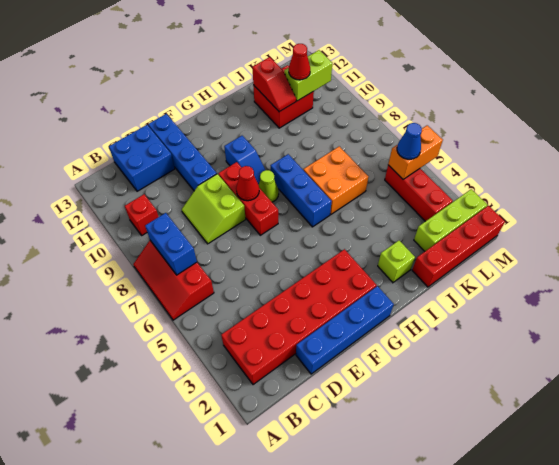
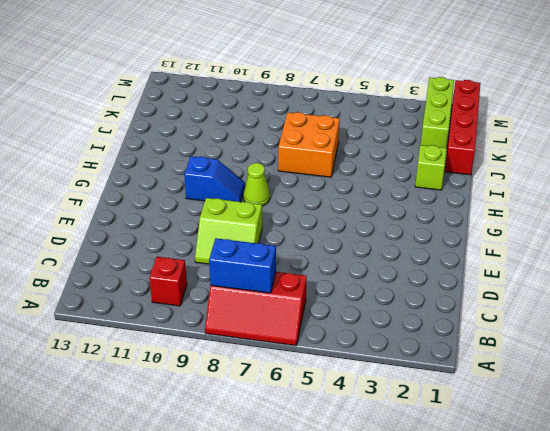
none -> red 2x6 brick [221,249,377,385]
none -> blue 2x2 brick [109,125,175,191]
none -> blue 1x4 brick [296,286,394,374]

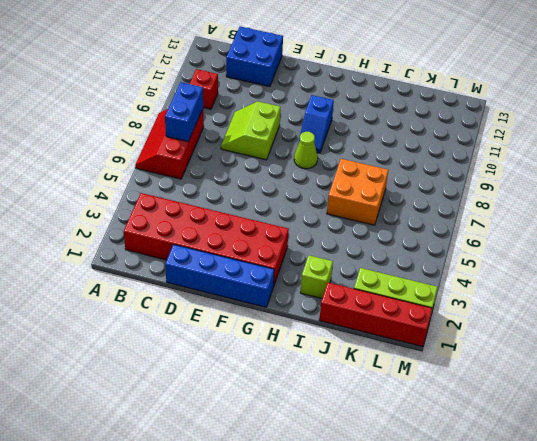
none -> blue 1x4 brick [148,114,217,191]
none -> red 1x3 brick [218,162,278,235]
none -> blue 1x3 brick [270,154,332,227]

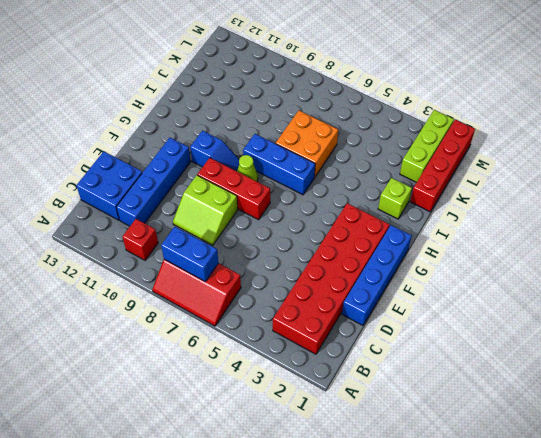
blue 1x4 brick [116,138,191,226] -> blue 1x4 brick turned to [148,114,217,191]
none -> red 2x2 brick [253,65,314,128]
none -> red 1x3 brick [385,165,453,221]
none -> red 1x1 cone [236,166,259,201]

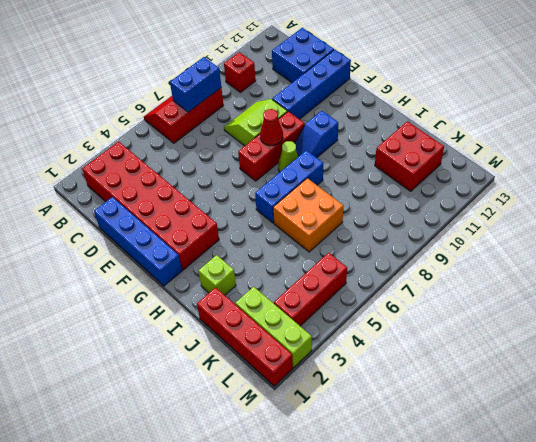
none -> red 1x2 slope [252,57,296,112]
none -> lime 1x2 brick [284,50,332,101]
none -> orange 1x2 brick [388,125,443,179]

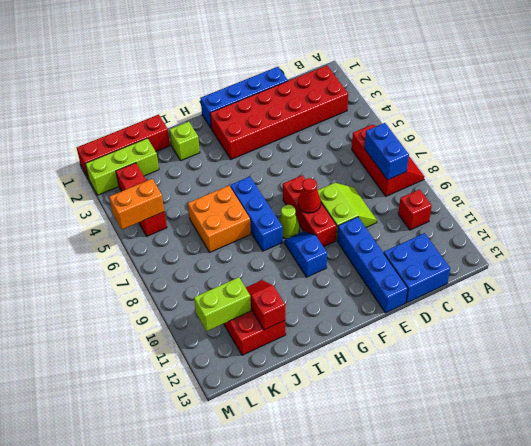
none -> red 1x1 cone [289,44,310,80]
none -> blue 1x1 cone [397,123,422,159]

